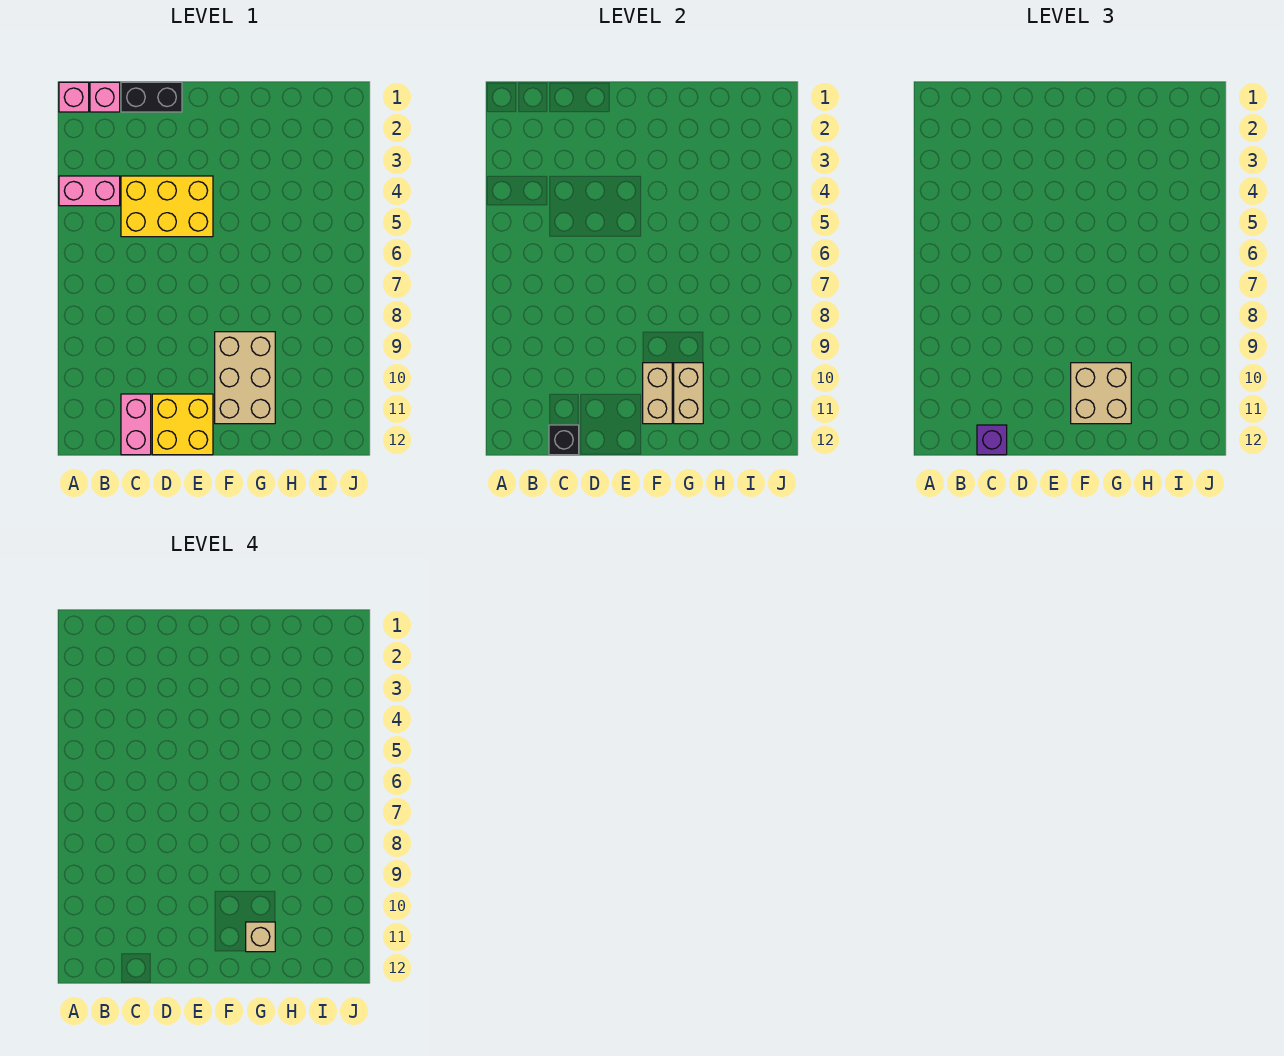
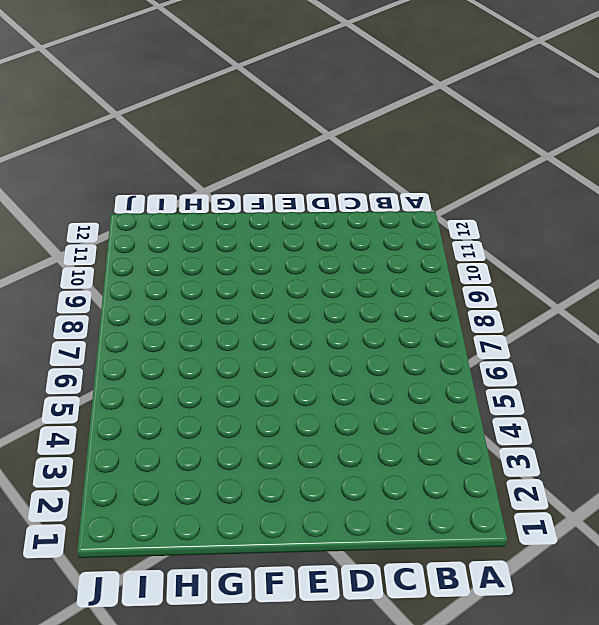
none -> pink 1x1 brick [59,82,89,112]
none -> pink 1x2 brick [59,176,120,206]
none -> pink 1x1 brick [90,82,120,112]

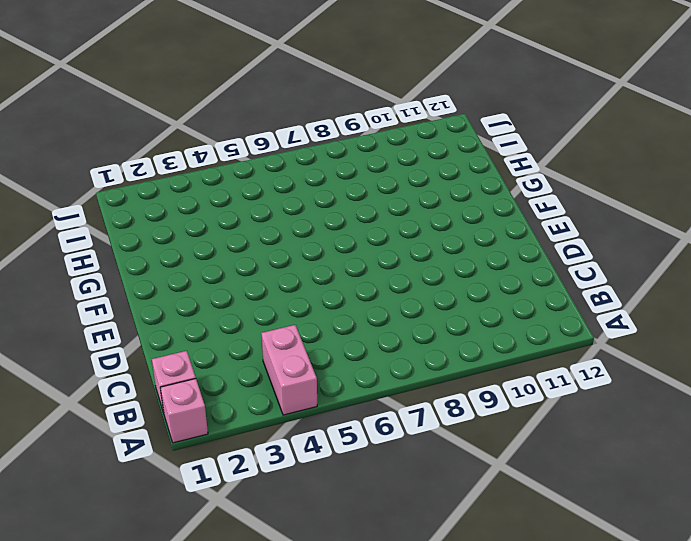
none -> black 1x2 brick [121,82,182,112]
none -> yellow 2x3 brick [121,176,213,237]
none -> pink 1x2 brick [121,394,151,455]

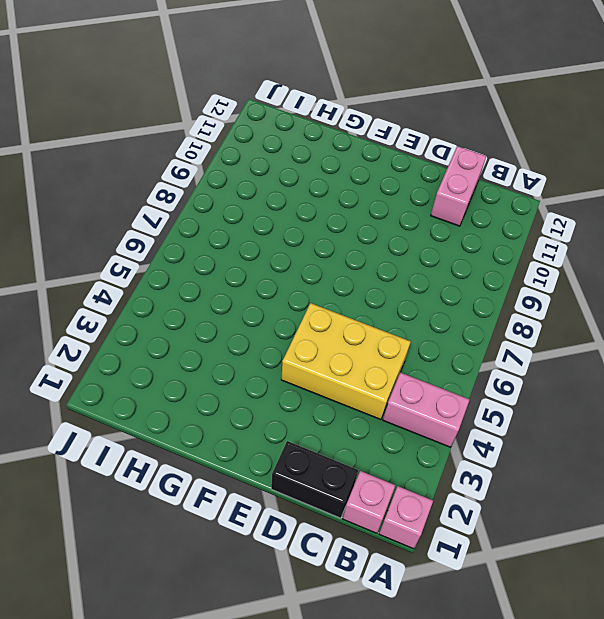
none -> yellow 2x2 brick [152,394,213,455]
none -> tan 2x3 brick [215,332,275,424]
none -> black 1x1 brick [549,425,579,455]

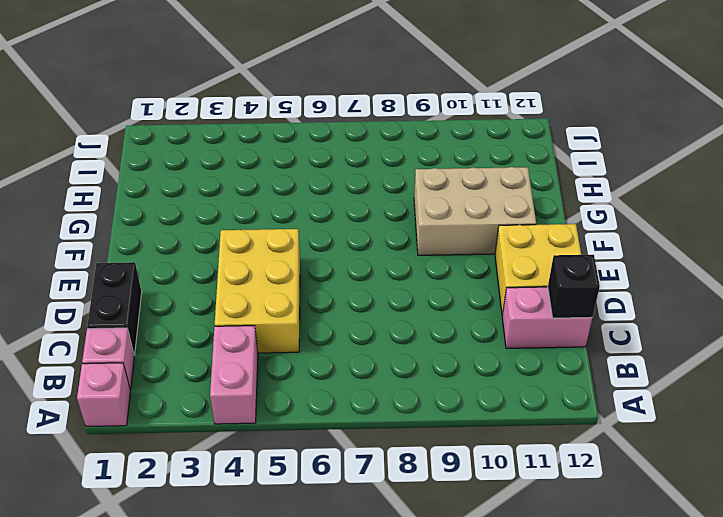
none -> tan 1x2 brick [643,363,672,424]
none -> tan 1x2 brick [674,363,703,424]
none -> purple 1x1 brick [977,425,1007,455]

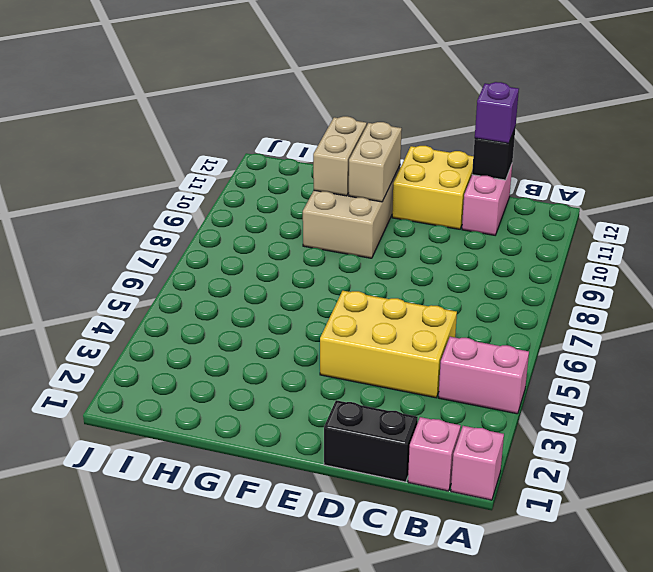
none -> tan 2x2 brick [1071,363,1131,424]
none -> tan 1x1 brick [246,922,275,952]

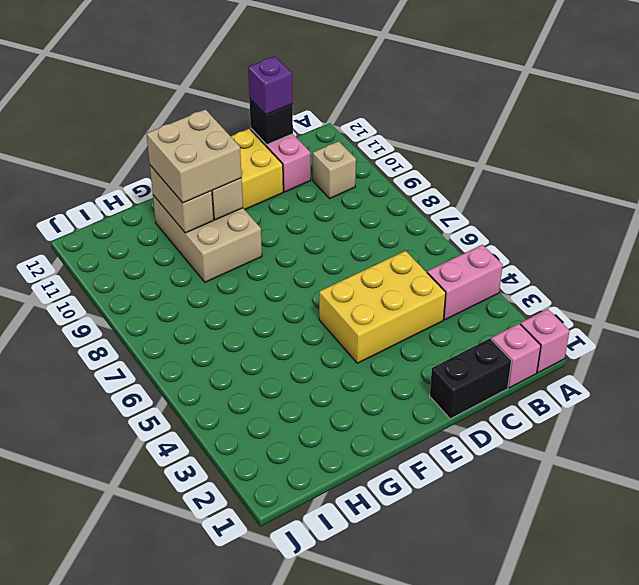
tan 1x1 brick [313,141,356,198] -> tan 1x1 brick moved to [246,922,275,952]

